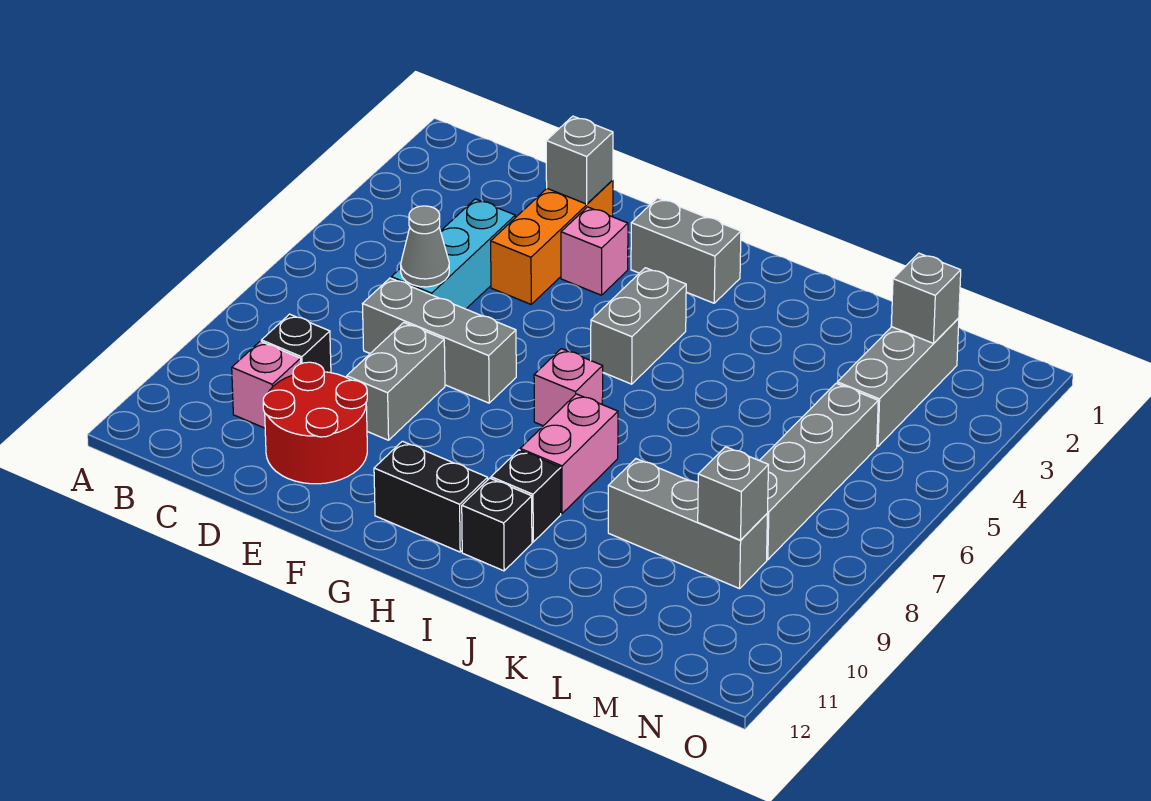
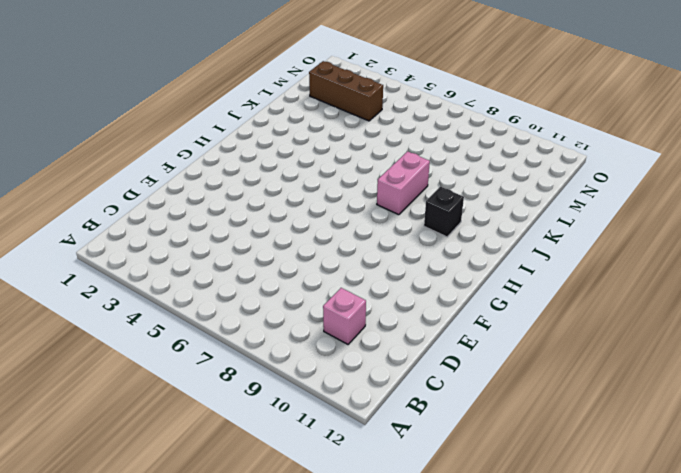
pink 1x2 brick [377,151,430,215] -> pink 1x2 brick turned to [520,394,618,514]
brown 1x3 brick [309,61,383,121] -> grey 1x3 brick [837,318,959,446]
none -> black 1x1 brick [261,314,331,373]
none -> cyan 1x3 brick [391,199,515,309]
none -> grey 1x3 brick [363,278,516,403]

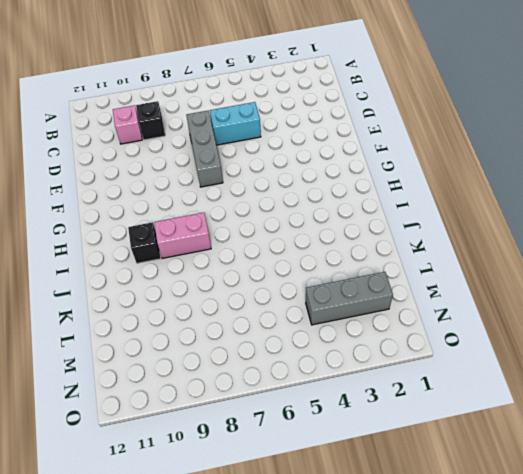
cyan 1x2 brick [210,102,261,145] -> cyan 1x3 brick [391,199,515,309]
none -> red 2x2 round brick [263,362,367,484]
none -> orange 1x3 brick [491,180,613,304]
none -> grey 1x2 brick [347,323,445,440]

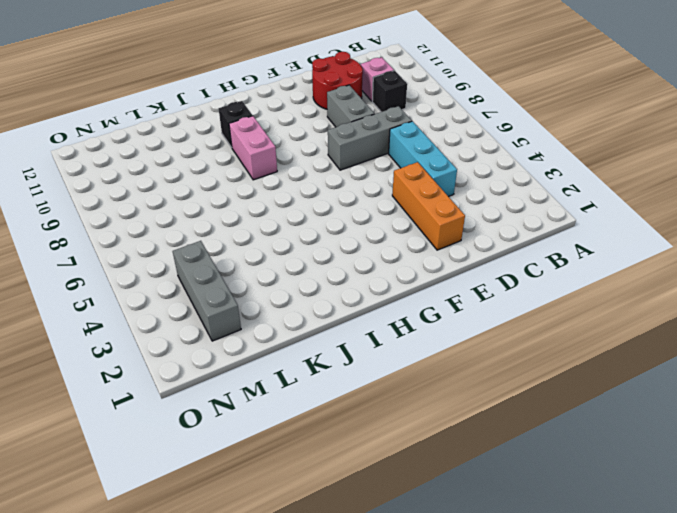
none -> pink 1x1 brick [561,207,628,295]
none -> grey 1x2 brick [631,198,741,303]
none -> black 1x2 brick [374,441,488,552]

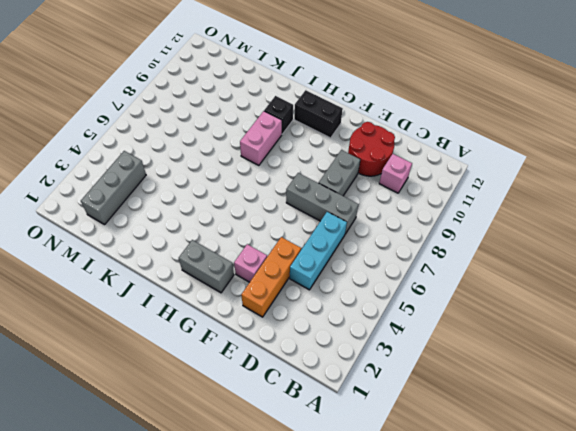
none -> black 1x1 brick [261,314,331,373]
none -> grey 1x2 brick [591,268,686,384]
none -> pink 1x1 brick [534,349,603,426]

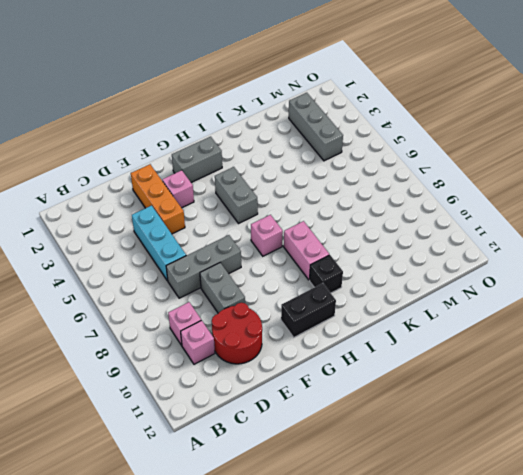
pink 1x1 brick [168,302,201,345] -> black 1x1 brick [261,314,331,373]
none -> black 1x1 brick [462,478,532,571]
none -> grey 1x3 brick [608,459,767,589]
none -> grey 1x4 brick [759,383,878,560]

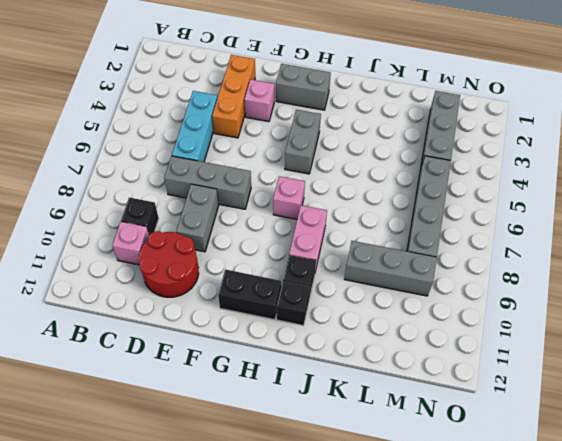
none -> grey 1x1 cone [401,206,449,287]
none -> grey 1x1 brick [546,116,613,204]
none -> grey 1x1 brick [891,253,961,343]

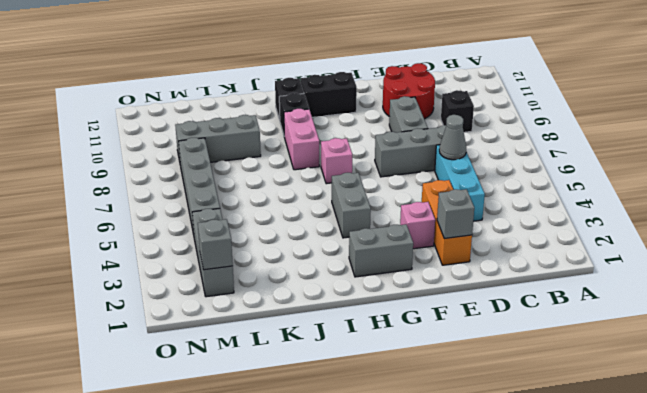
none -> pink 1x1 brick [232,341,301,428]
none -> grey 1x1 brick [698,447,768,540]

